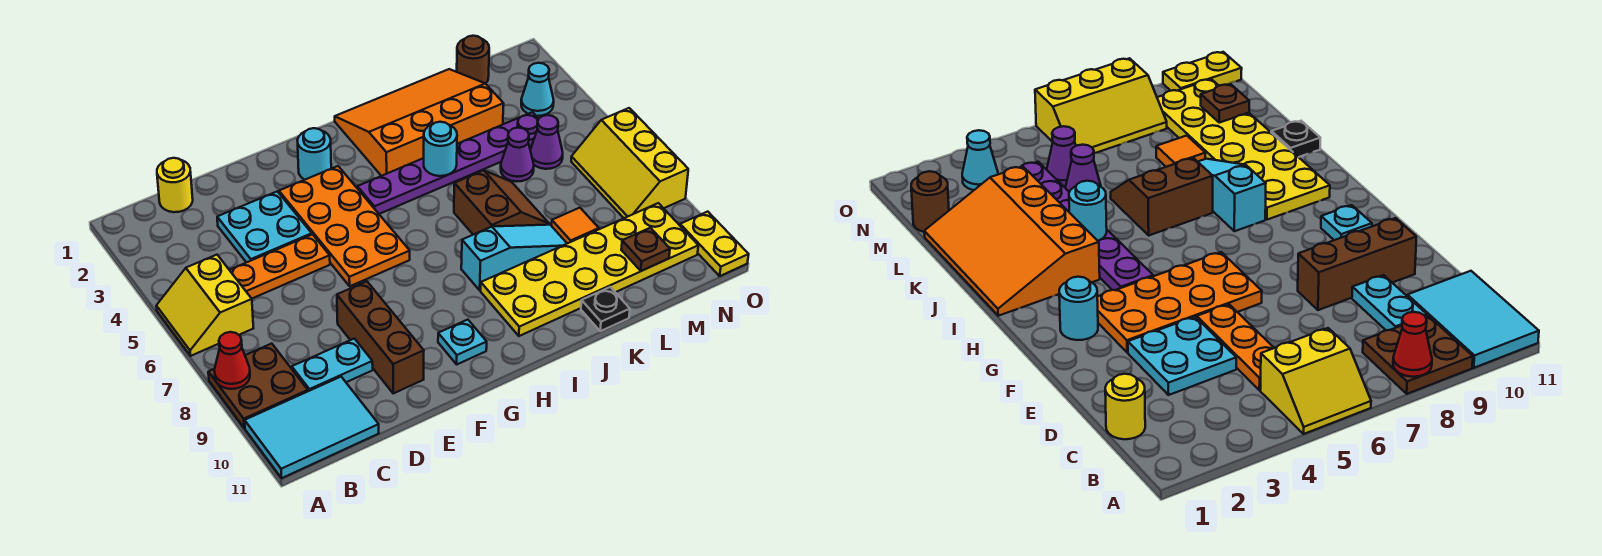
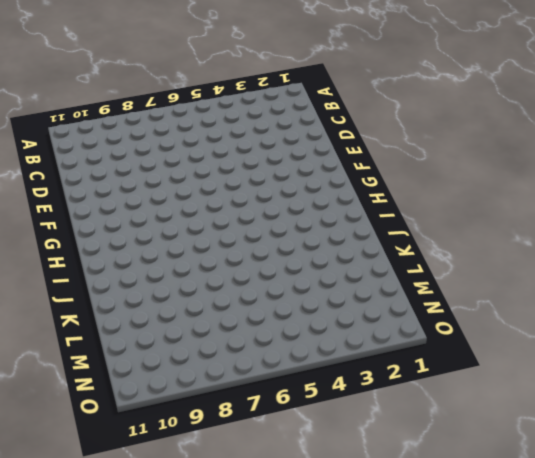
none -> yellow 2x2 slope [156,255,253,356]
none -> brown 2x2 plate [208,344,308,428]
none -> cyan 2x3 tile [245,377,379,478]

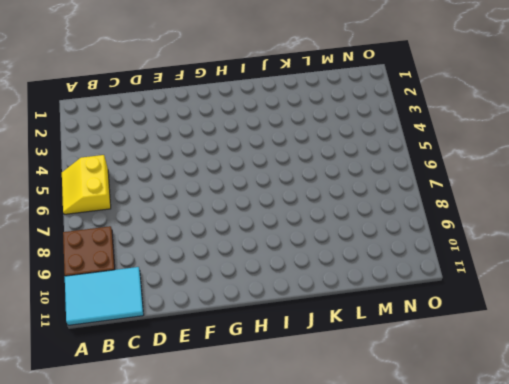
none -> yellow 1x1 round brick [157,158,193,212]
none -> orange 1x3 plate [230,234,330,298]
none -> cyan 1x2 plate [292,339,373,391]

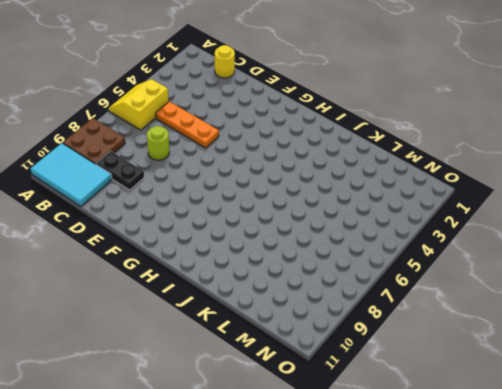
black 1x2 plate [96,151,144,190] -> cyan 1x2 plate [292,339,373,391]
lime 1x1 round brick [147,126,169,160] -> none
none -> cyan 2x2 plate [217,191,312,263]
none -> brown 1x3 brick [337,281,424,393]
none -> orange 2x4 plate [279,166,410,286]

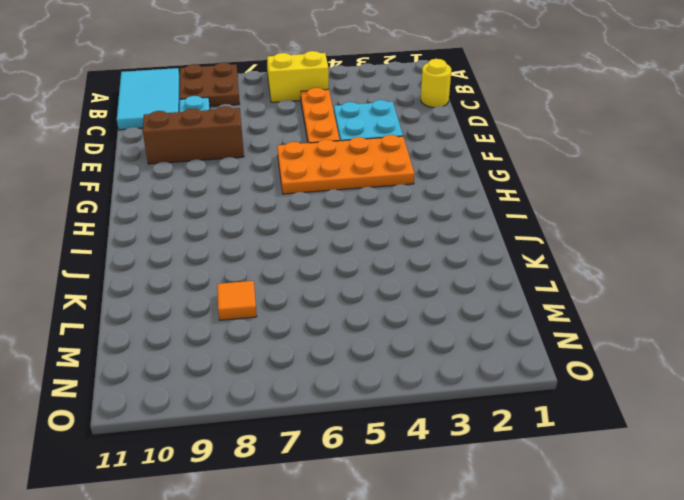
none -> cyan 1x1 round brick [297,128,331,180]
none -> cyan 1x1 plate [438,320,487,364]
none -> purple 1x6 plate [357,112,539,214]

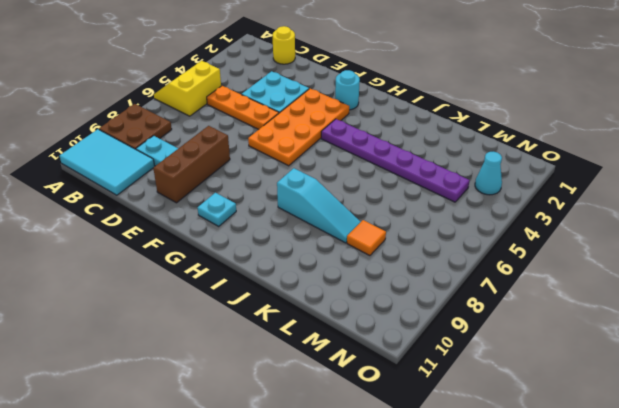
none -> orange 3x4 slope [335,69,504,176]
none -> yellow 2x6 plate [481,203,698,336]
none -> brown 2x2 slope [454,170,549,235]

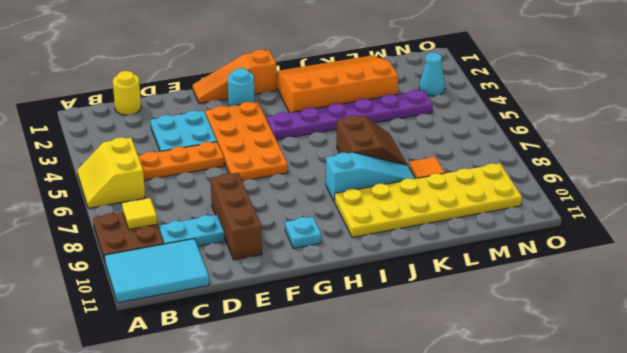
yellow 1x1 tile [122,198,157,229] -> none
orange 1x3 slope [193,50,277,103] -> none
none -> black 1x1 plate [581,287,630,331]
none -> purple 1x1 cone [501,128,534,182]
none -> brown 1x1 round brick [457,36,489,84]

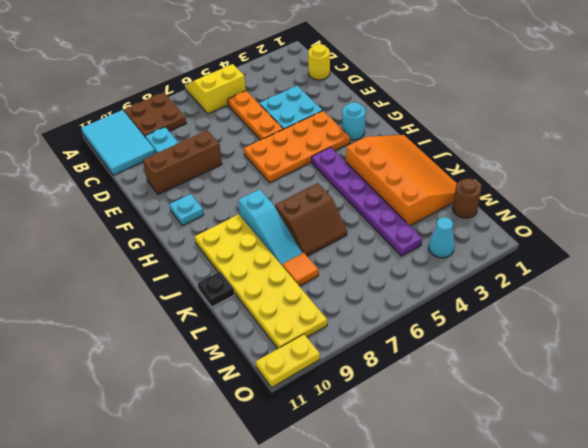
none -> purple 1x1 cone [501,128,534,182]
none -> purple 1x1 cone [530,115,563,169]
none -> yellow 2x3 slope [571,108,688,218]

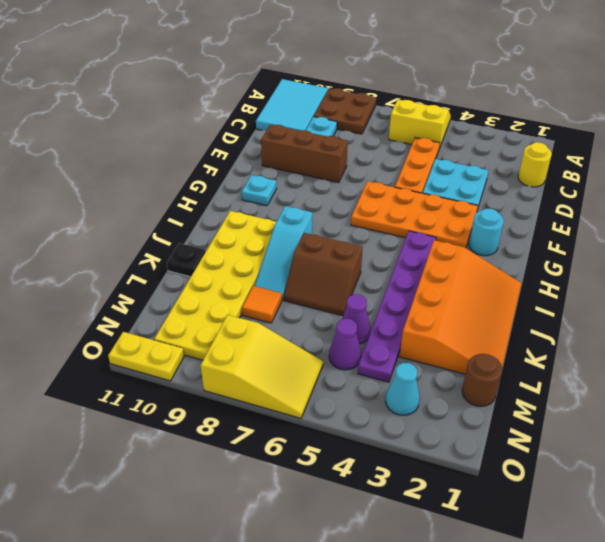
yellow 2x3 slope [201,315,323,418] -> yellow 2x3 slope turned to [571,108,688,218]
none -> red 1x1 cone [214,332,250,389]
none -> cyan 1x1 round brick [424,122,457,176]
none -> brown 1x1 plate [621,228,670,271]

